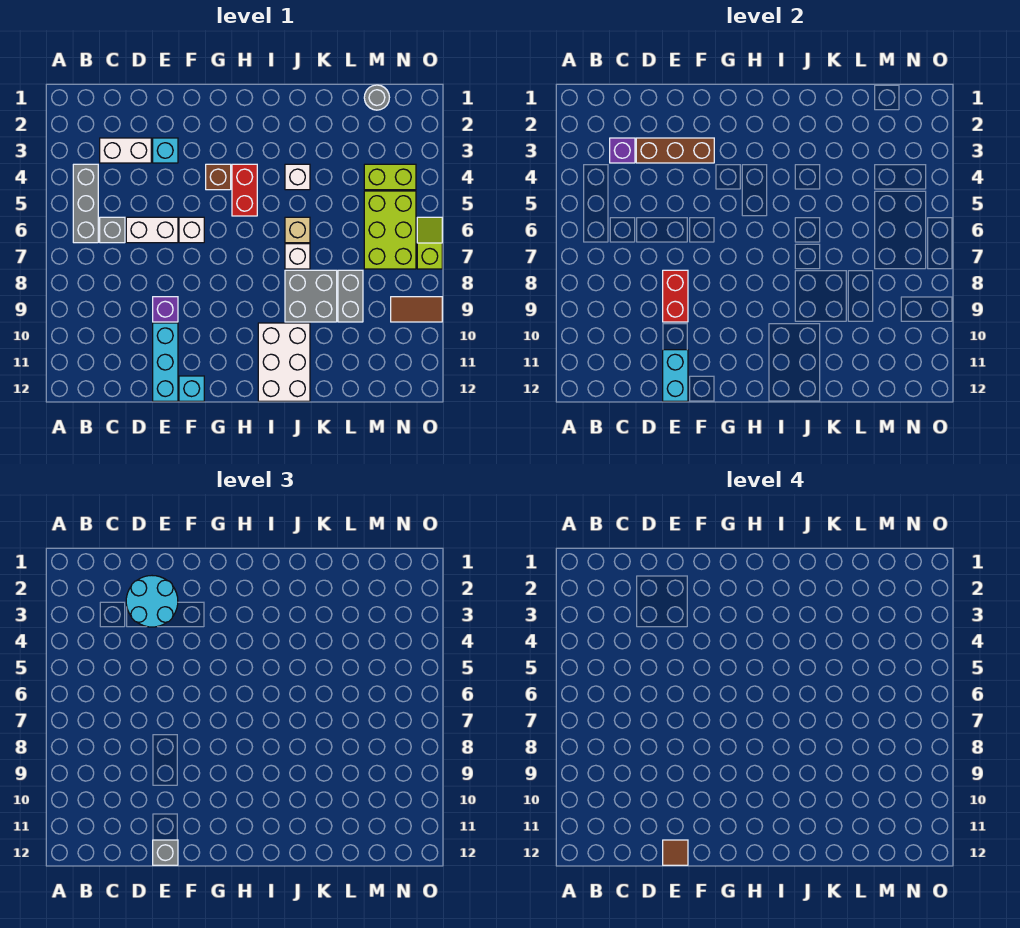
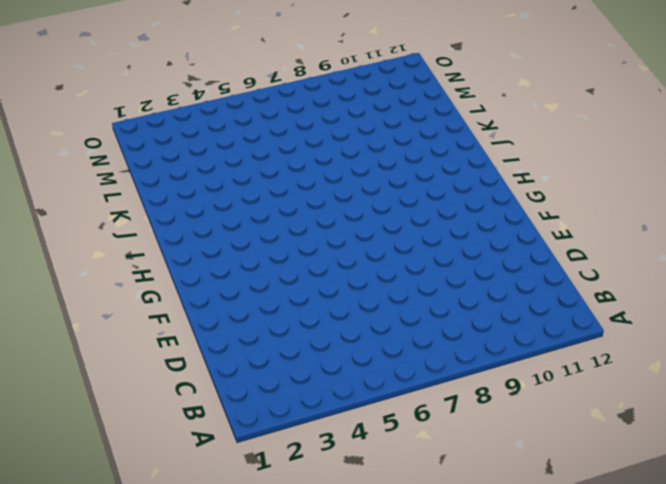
none -> grey 1x3 brick [73,164,98,243]
none -> white 1x2 brick [100,138,151,163]
none -> grey 1x1 brick [100,217,125,243]

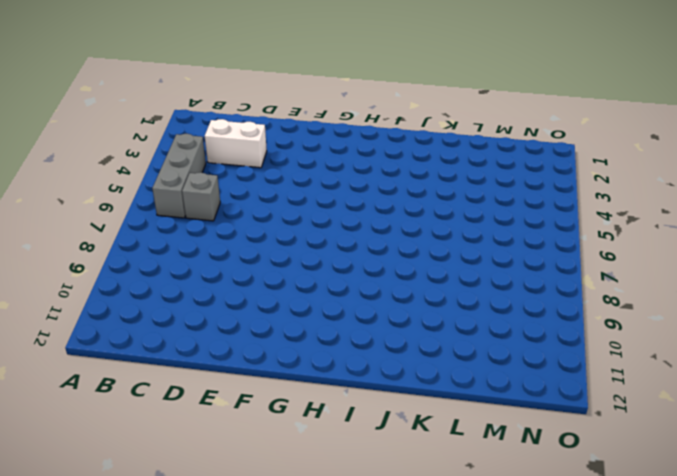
none -> white 1x2 brick [126,217,178,243]
none -> cyan 1x1 brick [153,138,178,163]
none -> purple 1x1 brick [153,297,178,322]

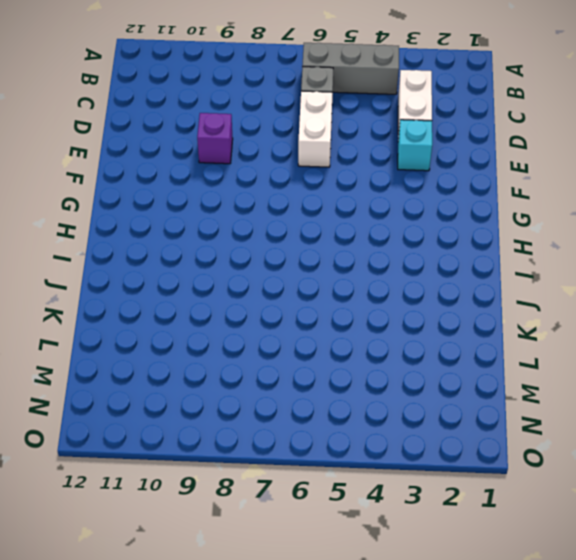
none -> cyan 1x3 brick [153,323,178,401]
none -> white 1x1 brick [179,217,204,243]
none -> cyan 1x1 brick [179,376,204,401]

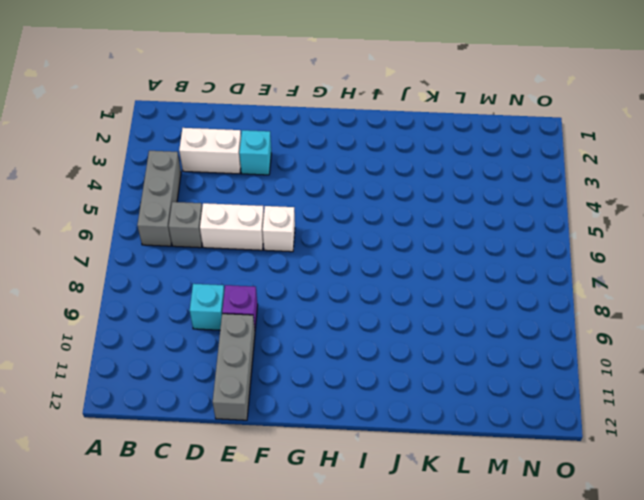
cyan 1x1 brick [190,284,224,330] -> cyan 1x1 brick moved to [179,376,204,401]
grey 1x3 brick [213,314,255,420] -> cyan 1x3 brick [153,323,178,401]
none -> brown 1x1 brick [206,164,231,190]
none -> red 1x2 brick [232,164,257,216]
none -> white 2x3 brick [258,323,310,401]

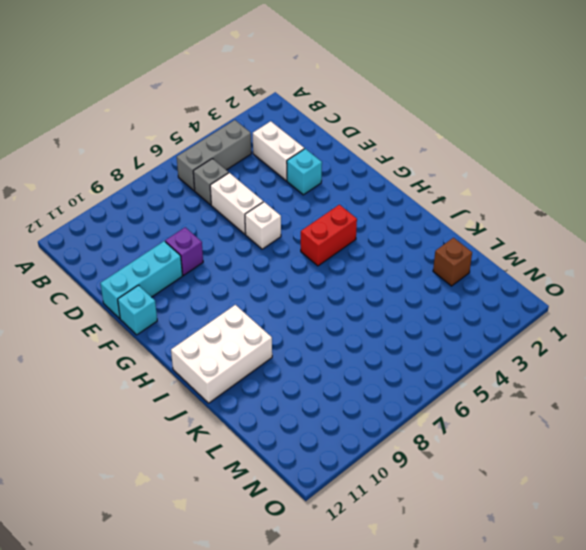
brown 1x1 brick [433,238,472,286] -> brown 1x1 brick moved to [206,164,231,190]
none -> white 1x1 brick [285,164,310,190]
none -> tan 1x1 brick [285,217,310,243]
none -> white 1x1 brick [285,244,310,269]

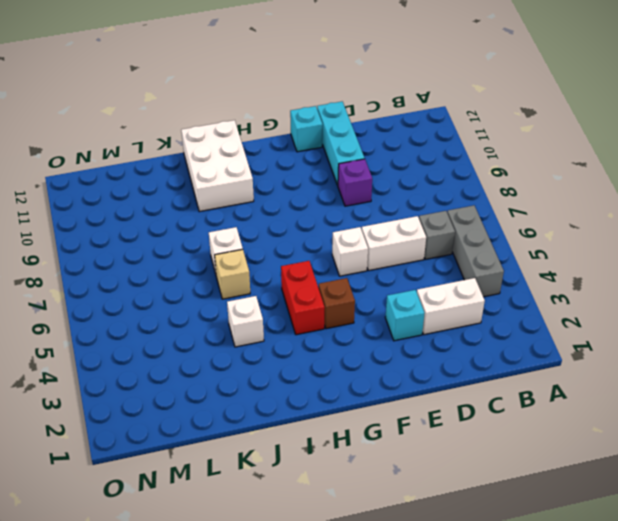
none -> grey 2x2 brick [285,270,337,322]
none -> grey 1x2 brick [338,270,363,322]
none -> grey 1x1 round brick [364,85,389,110]

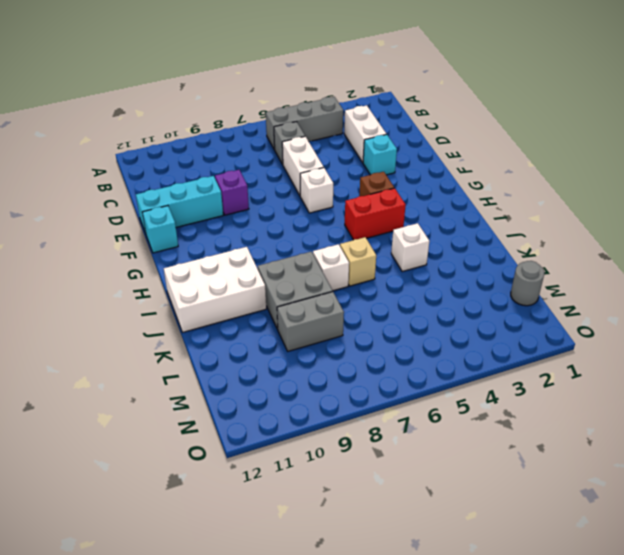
none -> lime 1x2 brick [364,164,416,190]
none -> lime 2x3 brick [364,191,416,269]
none -> brown 1x2 tile [391,297,442,322]

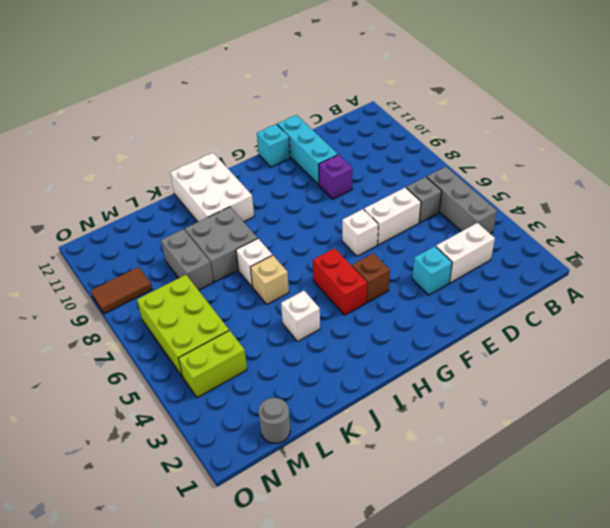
none -> lime 1x2 slope [417,217,442,269]
none -> purple 1x1 brick [610,138,635,163]
none -> brown 1x3 brick [636,138,714,163]

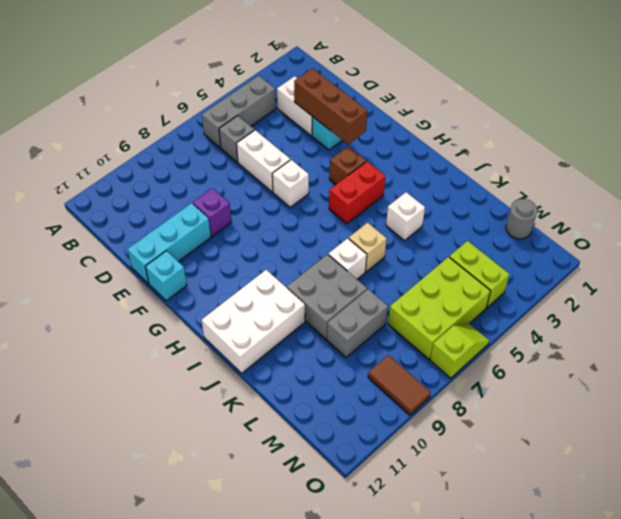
none -> purple 1x1 brick [610,138,635,163]
none -> red 1x2 brick [663,270,688,322]
none -> cyan 1x2 brick [663,350,688,401]

